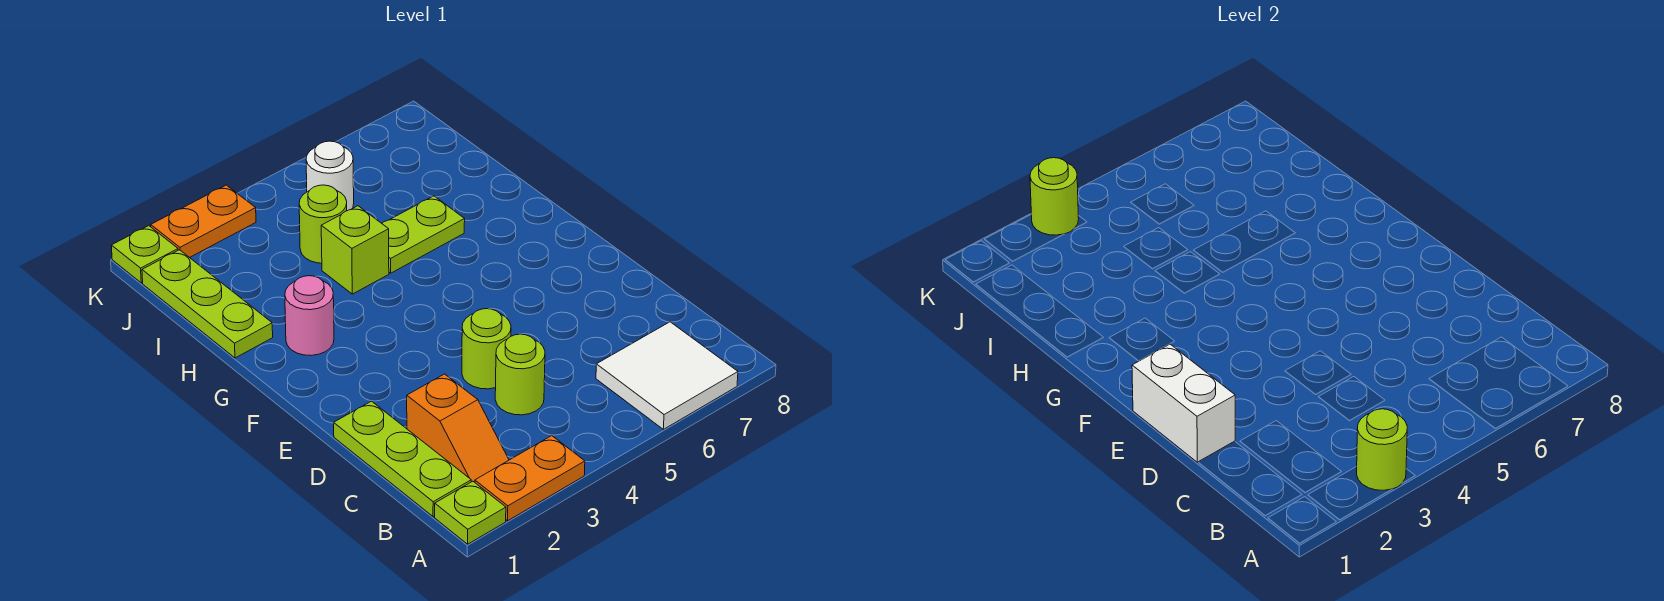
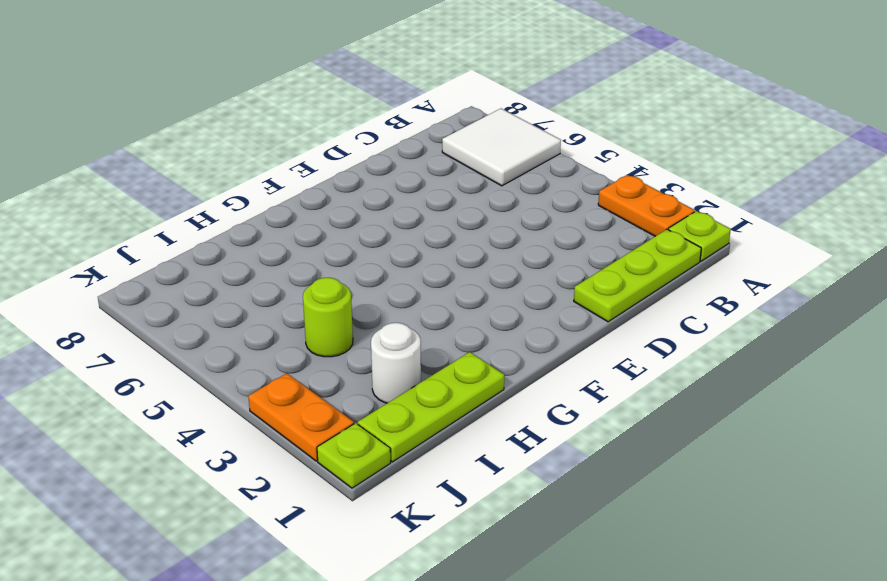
white 1x1 round brick [371,323,421,403] -> white 1x1 round brick moved to [306,141,354,211]
none -> orange 1x2 slope [407,374,509,482]
none -> lime 1x1 round brick [495,334,545,415]
none -> lime 1x1 round brick [462,309,511,389]

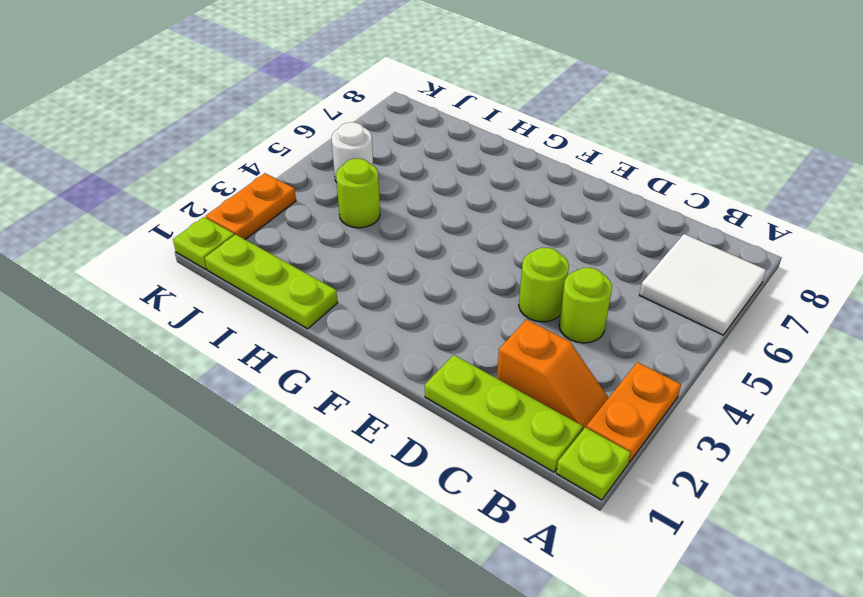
none -> pink 1x1 round brick [285,276,334,356]
none -> lime 1x1 brick [321,206,389,294]
none -> lime 1x2 plate [382,196,465,273]

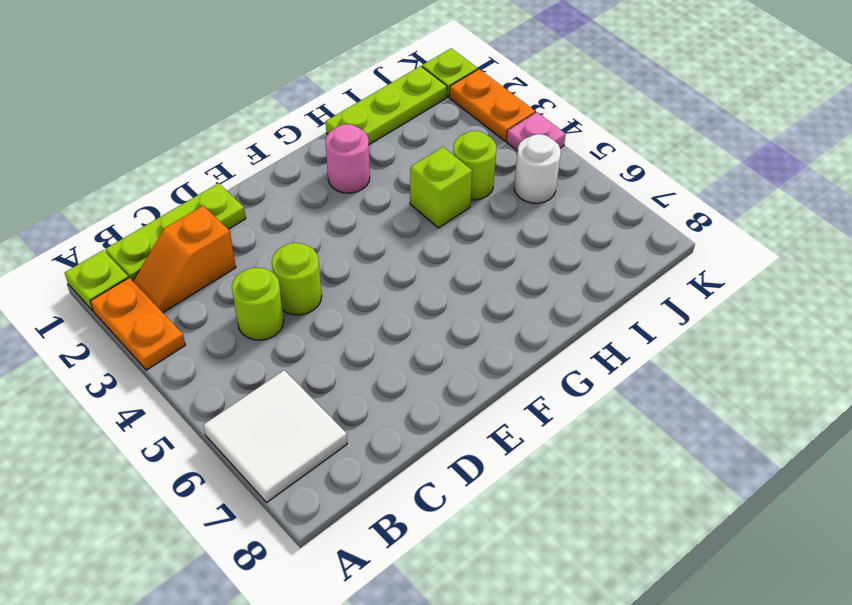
pink 1x1 plate [507,112,566,151] -> none
none -> lime 1x2 plate [382,196,465,273]
none -> lime 1x1 round brick [1357,409,1407,490]
none -> white 1x2 brick [1132,344,1235,462]

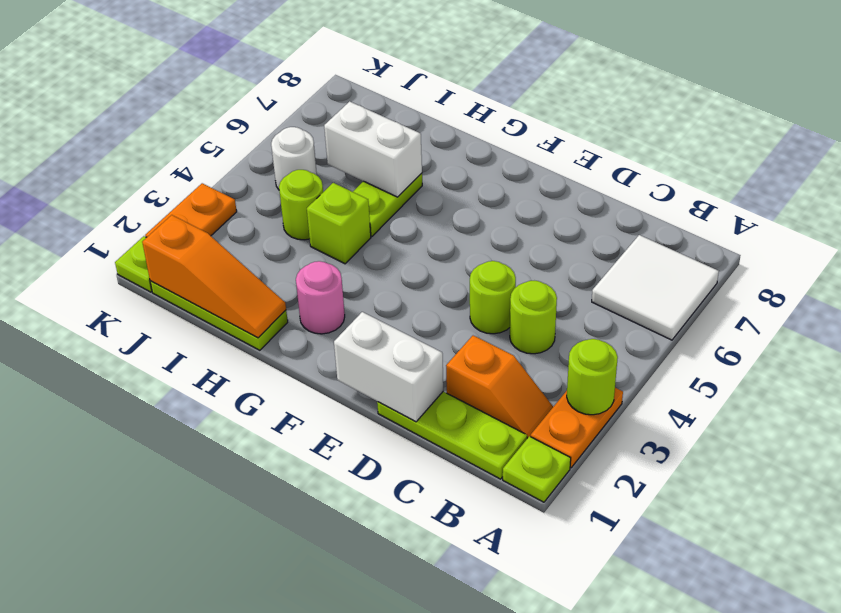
orange 1x3 slope [142,215,286,338] -> none
white 1x2 brick [324,101,422,197] -> none
none -> lime 1x1 round brick [1030,158,1079,235]

